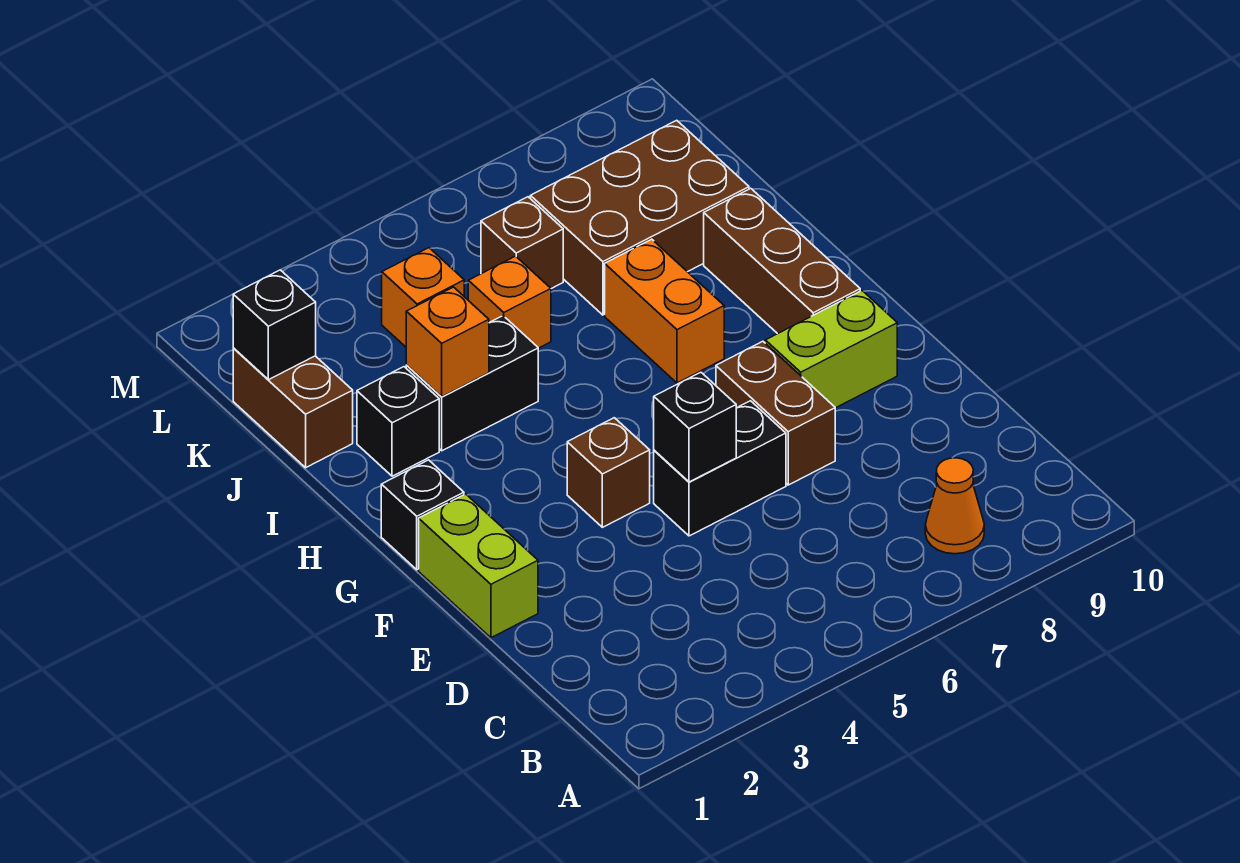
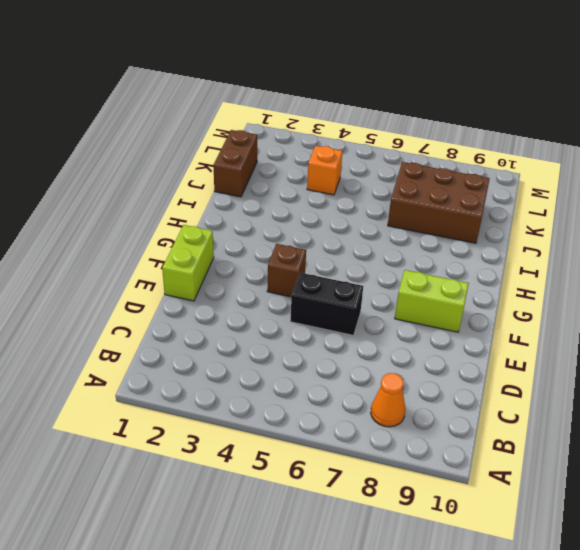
none -> brown 1x2 brick [716,341,835,485]
none -> black 1x1 brick [381,460,464,570]
none -> brown 1x3 brick [704,188,860,334]

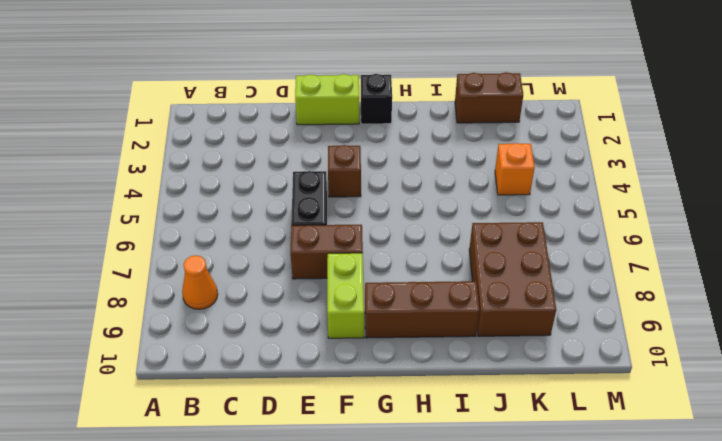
none -> orange 1x2 brick [605,239,724,383]
none -> black 1x1 brick [357,367,439,476]
none -> black 1x2 brick [406,316,538,451]

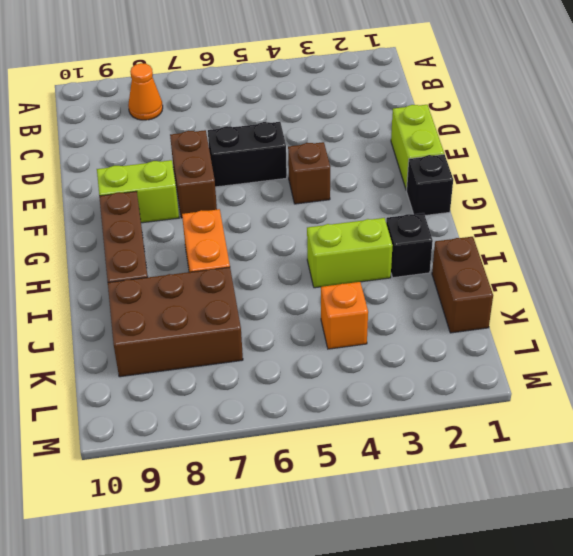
lime 1x2 brick [307,218,393,288] -> black 1x2 brick [406,316,538,451]
none -> orange 1x1 brick [468,256,551,348]
none -> brown 1x1 brick [481,197,563,289]
none -> black 1x1 brick [654,372,736,482]

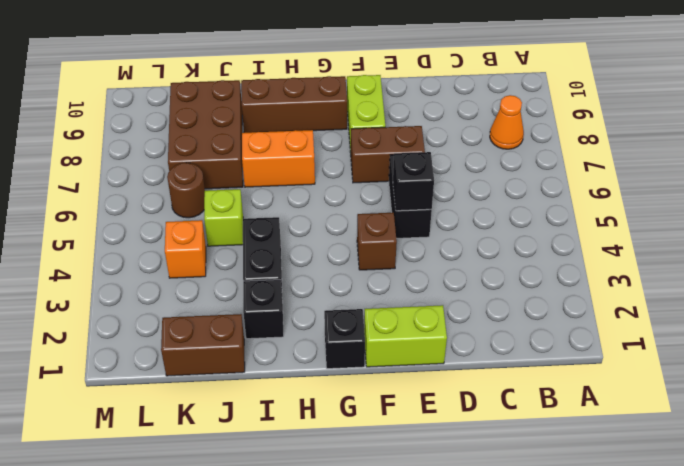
lime 1x1 brick [204,189,243,246] -> orange 1x1 brick [468,256,551,348]
brown 1x1 round brick [167,163,205,218] -> brown 1x1 brick [481,197,563,289]
none -> orange 1x1 brick [406,287,489,397]
none -> black 1x1 brick [233,270,316,380]

